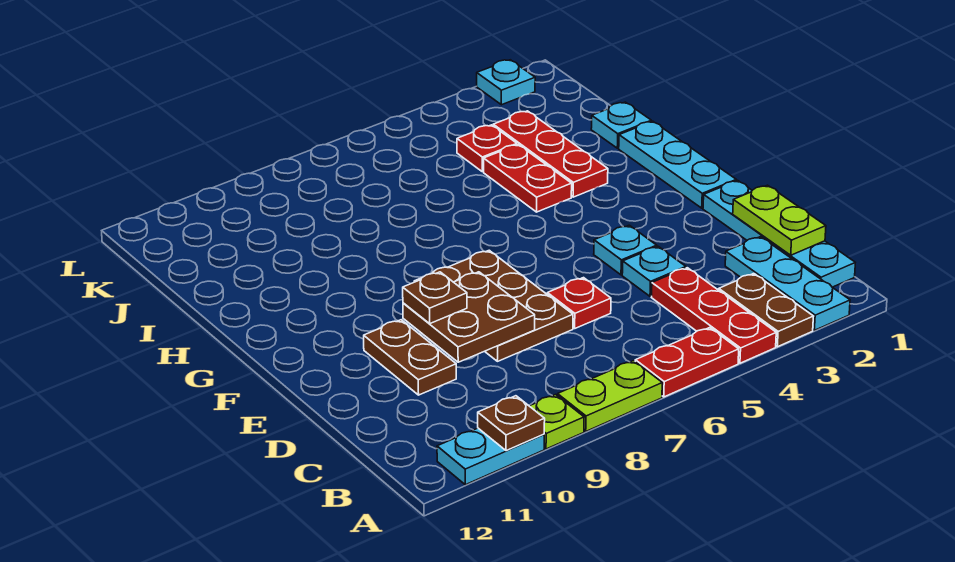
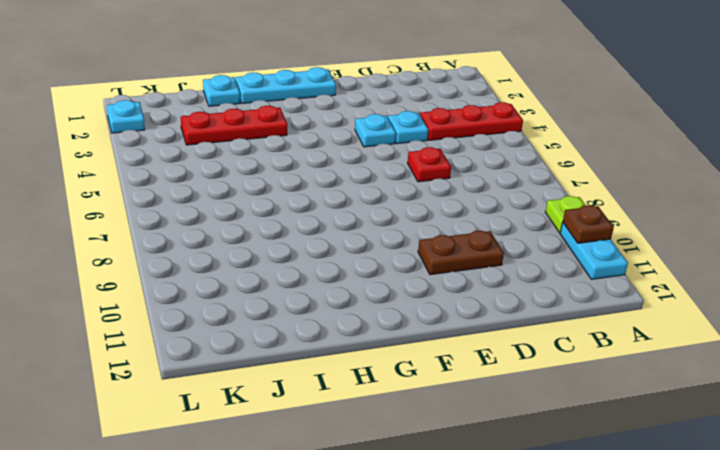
none -> cyan 1x3 plate [725,237,850,330]
none -> brown 1x2 plate [719,274,813,347]
none -> red 1x2 plate [635,328,739,397]

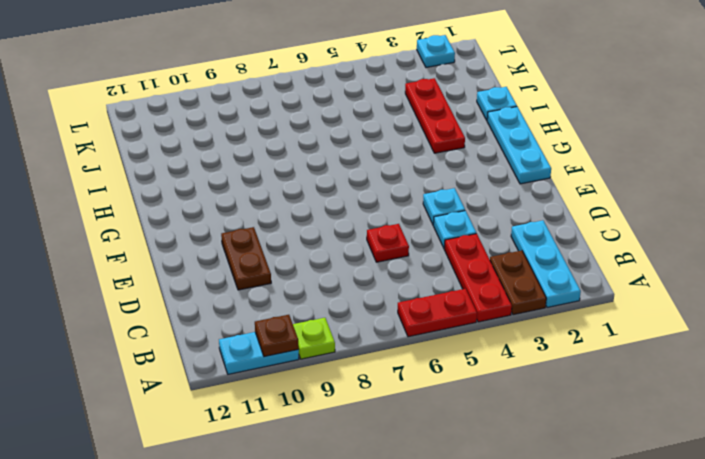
none -> lime 1x2 plate [557,361,662,431]
none -> cyan 1x4 plate [703,180,855,287]
none -> brown 2x3 plate [414,250,573,361]

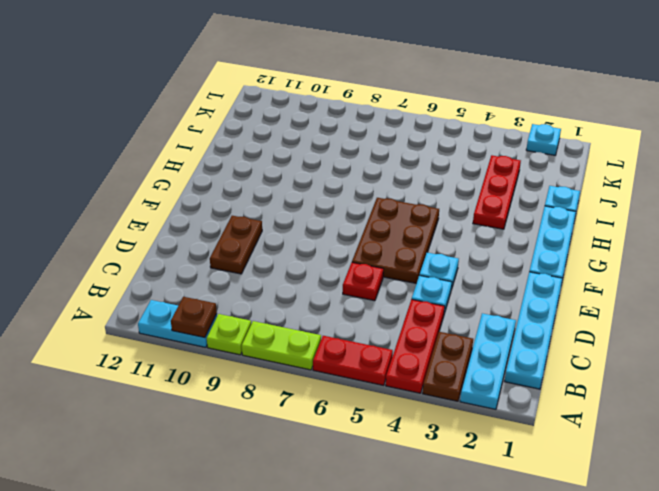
brown 2x3 plate [352,198,439,283] -> brown 2x3 plate moved to [414,250,573,361]
none -> red 1x2 plate [484,145,572,212]
none -> red 1x1 plate [457,125,517,172]
none -> lime 1x2 plate [733,185,826,255]

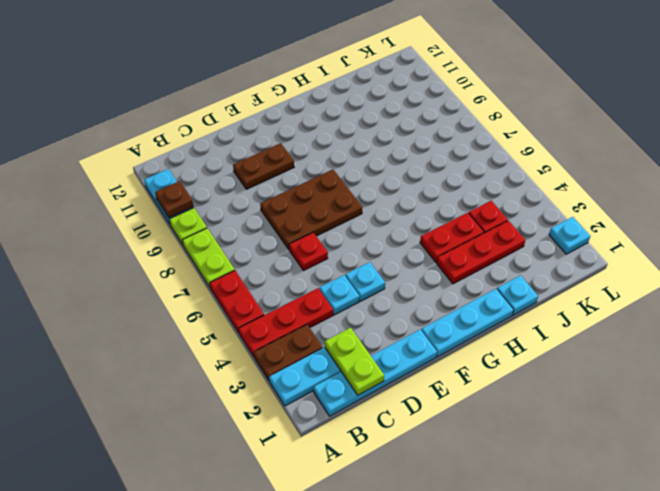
lime 1x2 plate [325,328,384,395] -> lime 1x2 plate turned to [733,185,826,255]
none -> brown 2x2 plate [403,272,535,362]
none -> brown 1x1 plate [403,272,467,323]

